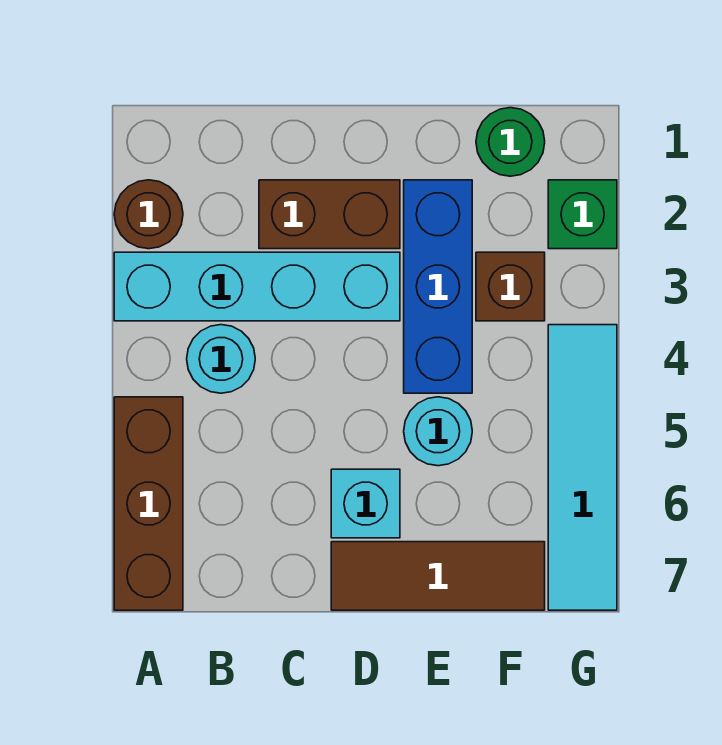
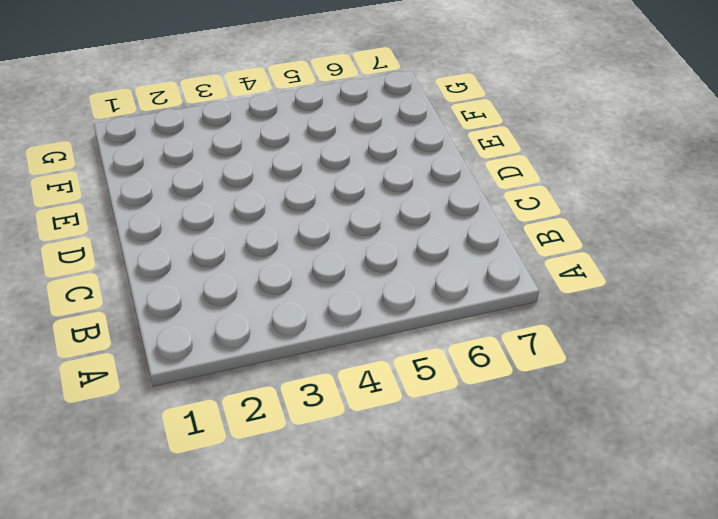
none -> brown 1x1 round brick [114,180,183,249]
none -> cyan 1x4 brick [114,252,400,321]
none -> brown 1x3 brick [114,397,183,610]

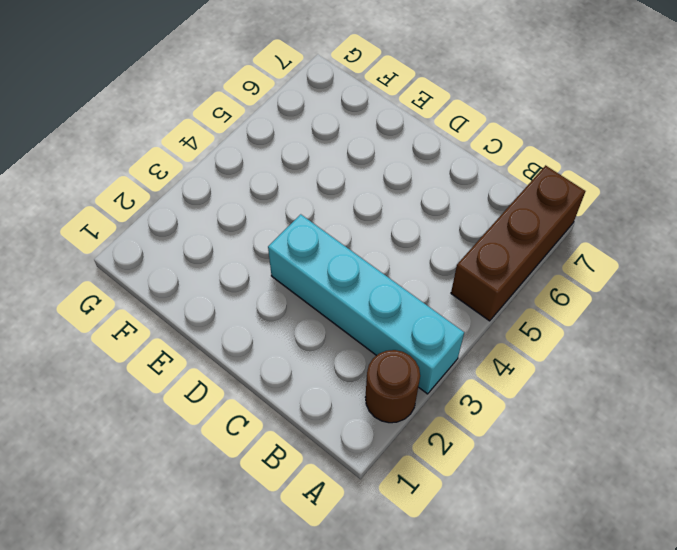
none -> cyan 1x1 round brick [187,325,255,393]
none -> brown 1x2 brick [259,180,400,249]
none -> cyan 1x1 brick [331,469,400,538]

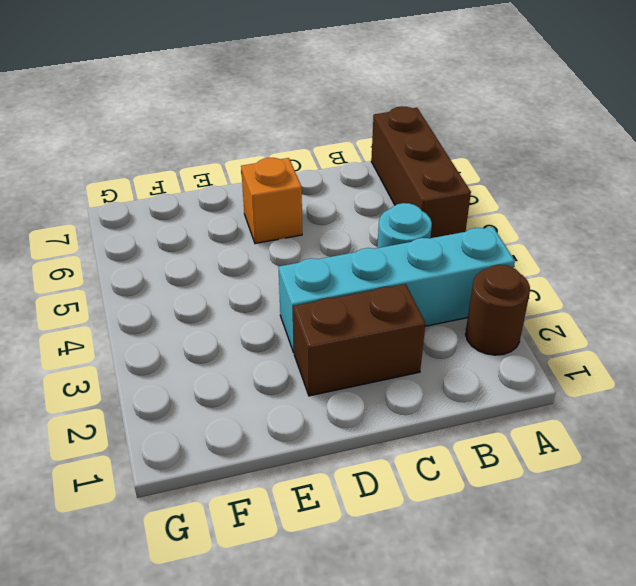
orange 1x1 brick [241,158,302,244] -> cyan 1x1 brick [331,469,400,538]
none -> brown 1x3 tile [331,542,545,610]
none -> blue 1x3 brick [404,180,472,393]
none -> cyan 1x1 round brick [404,397,472,466]

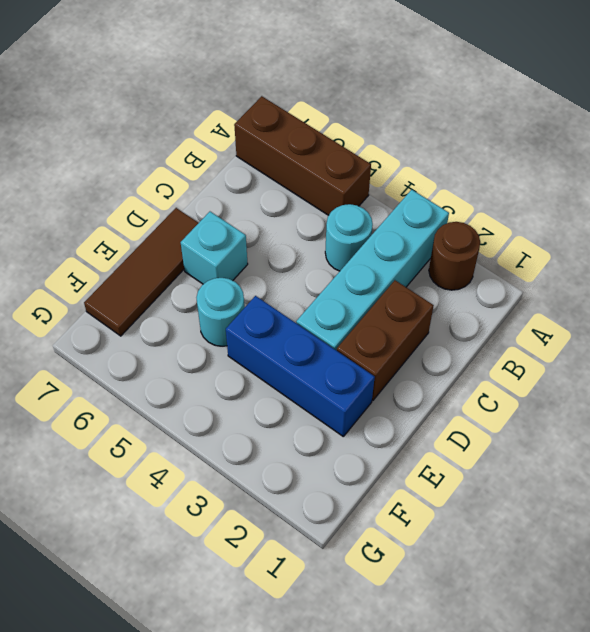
none -> green 1x1 round brick [476,108,545,176]
none -> brown 1x1 brick [476,252,545,321]
none -> green 1x1 brick [548,180,617,249]

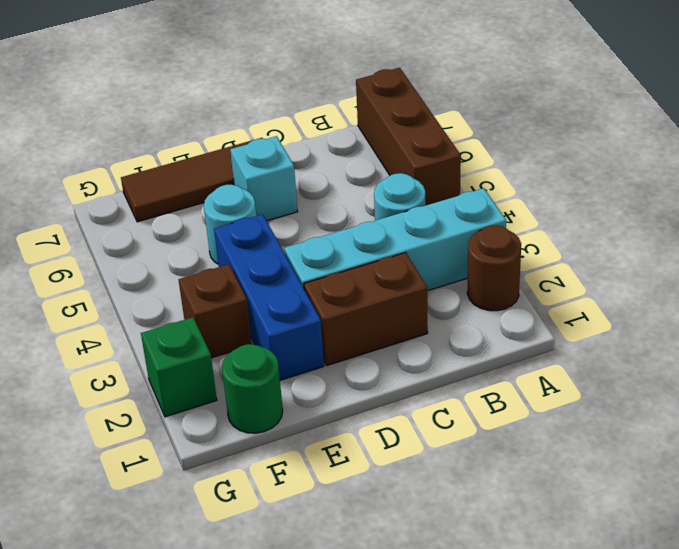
none -> cyan 1x4 tile [548,325,617,610]

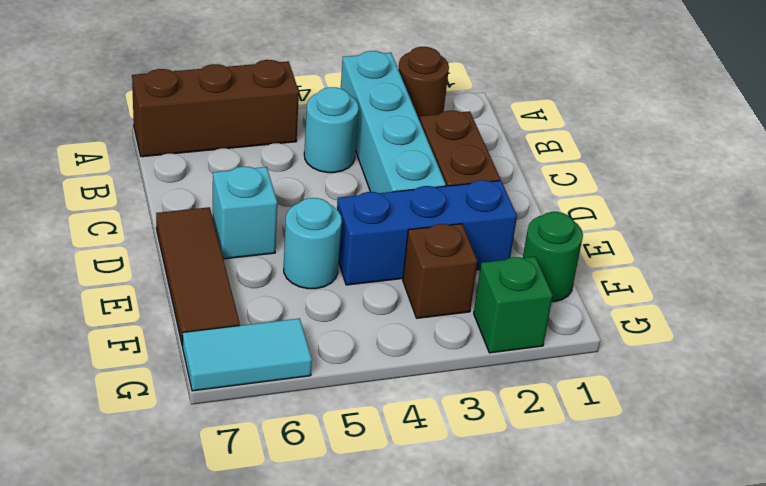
cyan 1x2 tile [183,318,312,391] -> cyan 1x4 tile [548,325,617,610]

